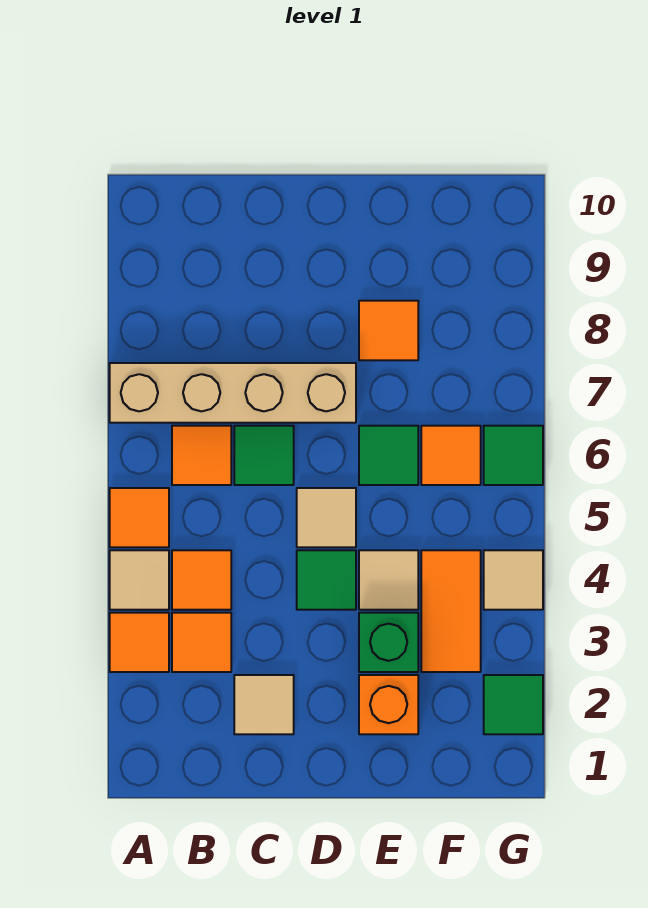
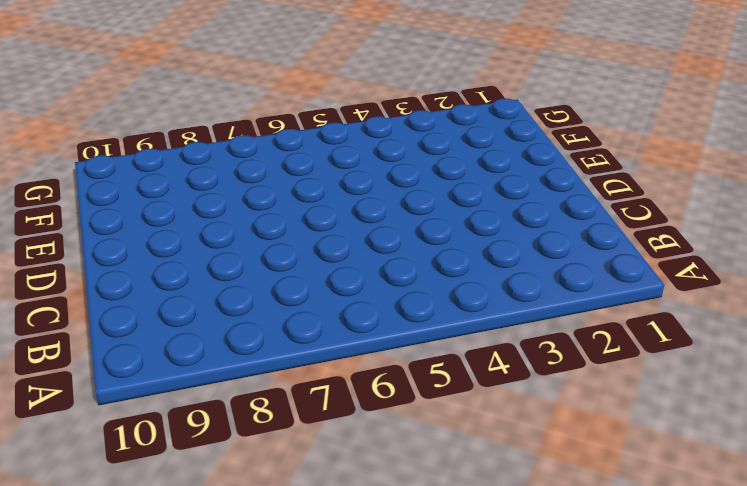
none -> orange 1x1 tile [110,613,169,672]
none -> tan 1x1 tile [110,550,169,610]
none -> orange 1x1 tile [110,488,169,547]

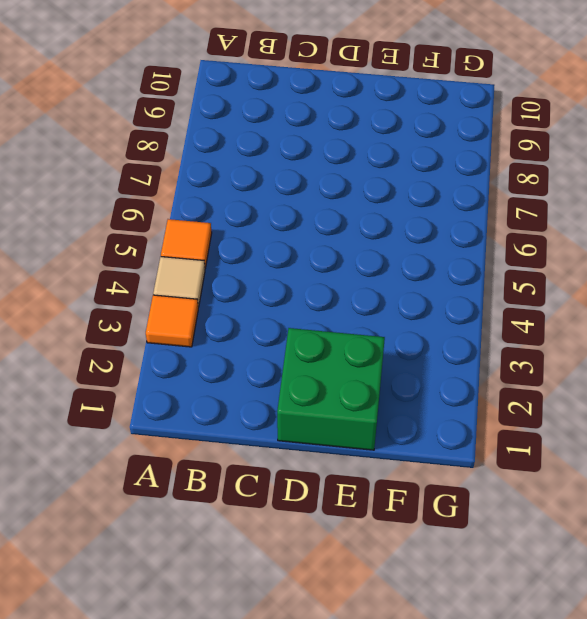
green 2x2 brick [277,328,385,450] -> orange 1x1 brick [359,675,418,734]
none -> tan 1x4 brick [110,363,356,423]
none -> orange 1x1 tile [172,613,231,672]
none -> orange 1x1 tile [172,550,231,610]

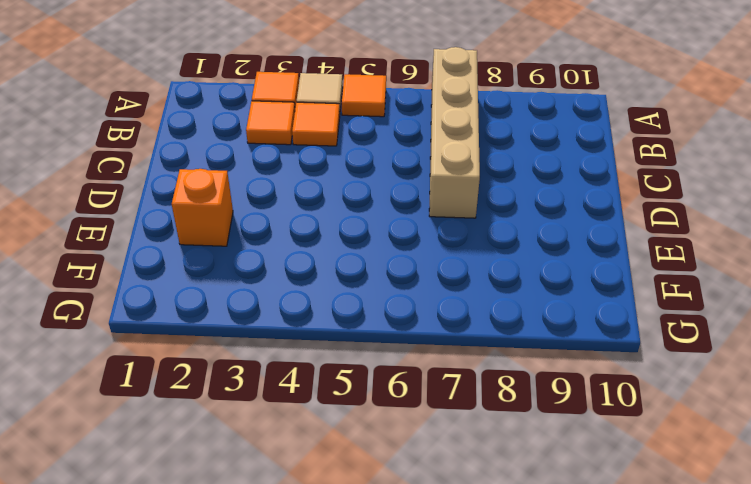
none -> orange 1x1 tile [172,426,231,485]
none -> tan 1x1 tile [234,675,294,734]
none -> green 1x1 tile [234,426,294,485]

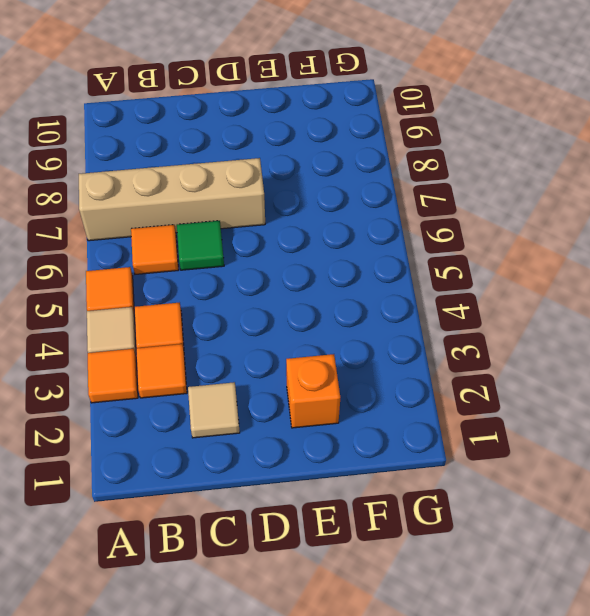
none -> green 1x1 tile [297,550,356,610]
none -> tan 1x1 tile [297,488,356,547]
none -> green 1x1 brick [359,613,418,672]

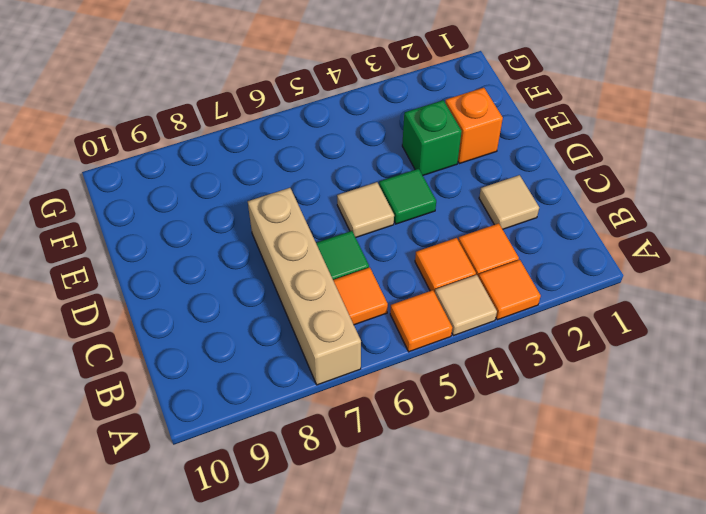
none -> tan 1x1 tile [359,550,418,610]
none -> green 1x1 tile [359,426,418,485]
none -> orange 1x1 tile [359,301,418,360]

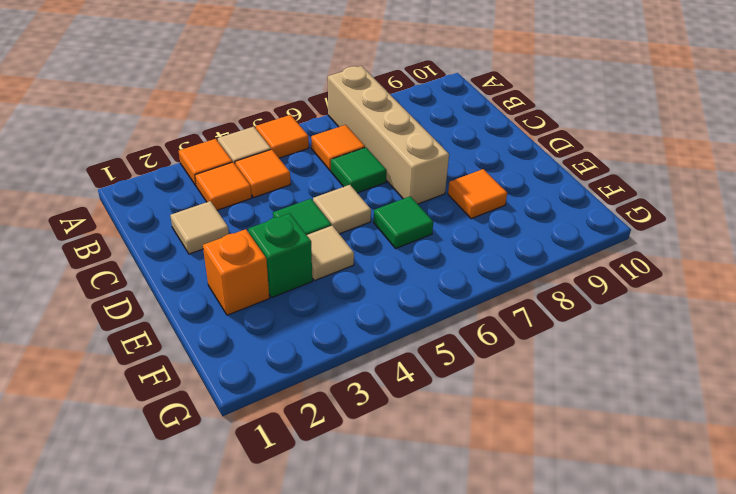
none -> orange 1x2 tile [421,550,481,672]
none -> orange 1x1 tile [421,426,481,485]
none -> green 1x1 tile [484,675,543,734]

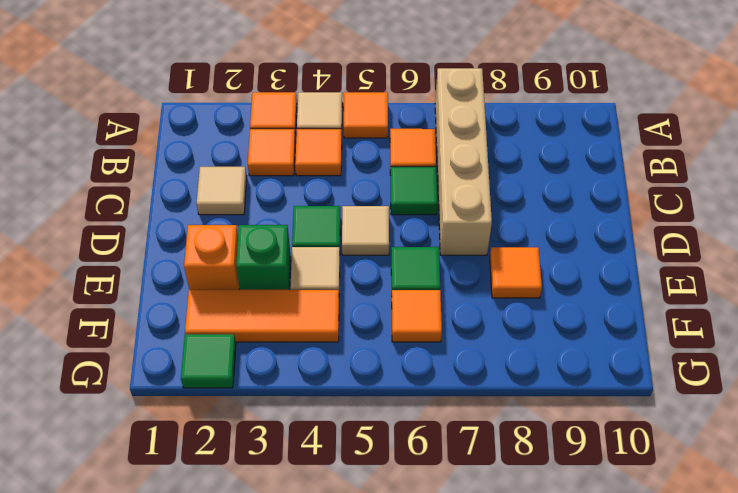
orange 1x3 tile [185,290,339,342] -> orange 1x2 tile [421,550,481,672]
none -> tan 1x1 tile [484,550,543,610]
none -> green 1x1 tile [484,426,543,485]

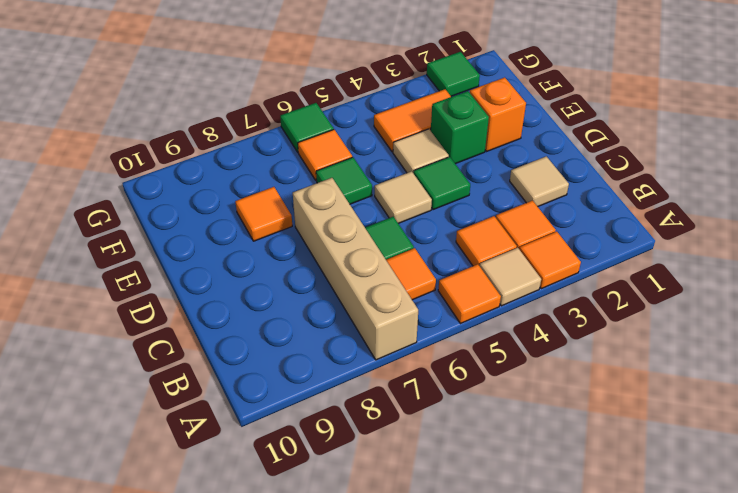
none -> tan 1x1 tile [484,550,543,610]

